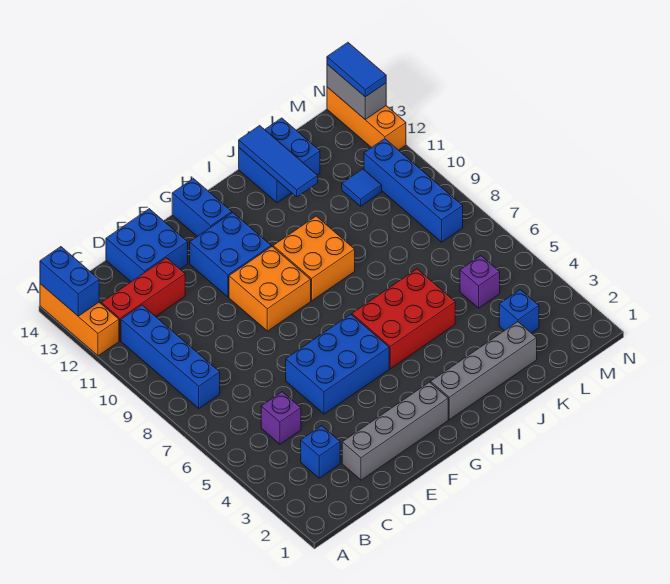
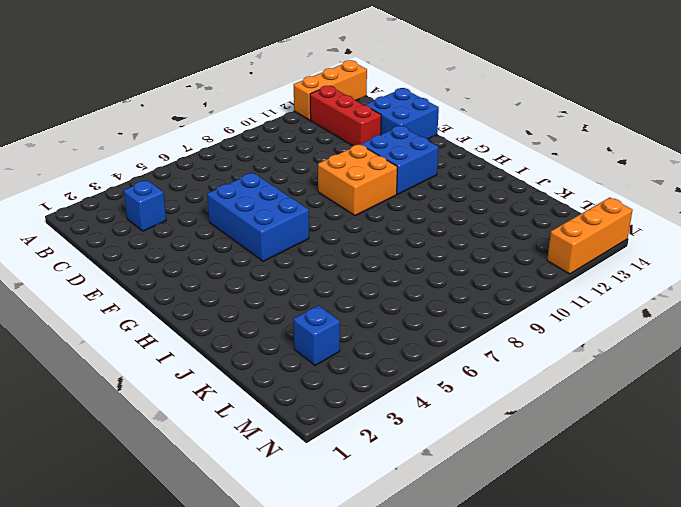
none -> blue 1x4 brick [121,305,220,408]
none -> purple 1x1 brick [261,392,301,444]
none -> grey 1x4 brick [342,382,448,480]

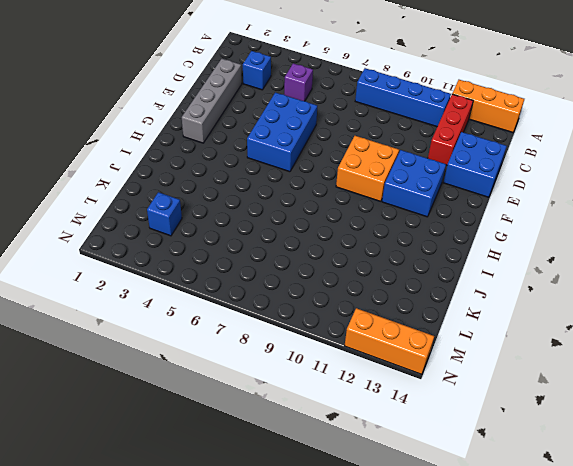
none -> blue 1x2 brick [172,178,232,236]
none -> grey 1x4 brick [431,322,537,420]
none -> red 2x3 brick [352,269,455,369]

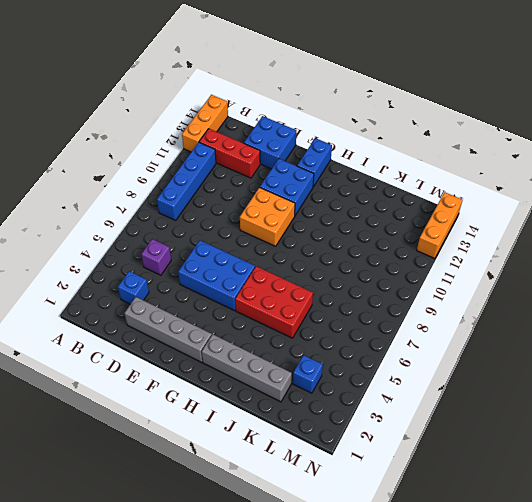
none -> orange 2x2 brick [273,216,355,301]
none -> blue 2x2 brick [239,118,320,203]
none -> purple 1x1 brick [460,256,500,308]

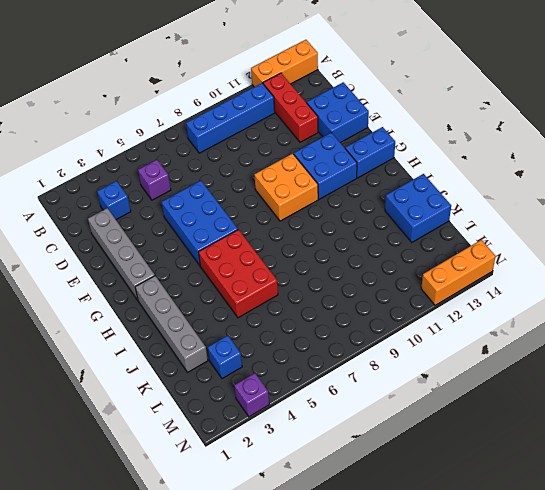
purple 1x1 brick [234,373,269,417] -> purple 1x1 brick moved to [460,256,500,308]
none -> orange 2x2 brick [273,216,355,301]
none -> blue 1x1 tile [342,169,382,206]
none -> blue 1x4 brick [364,139,463,242]

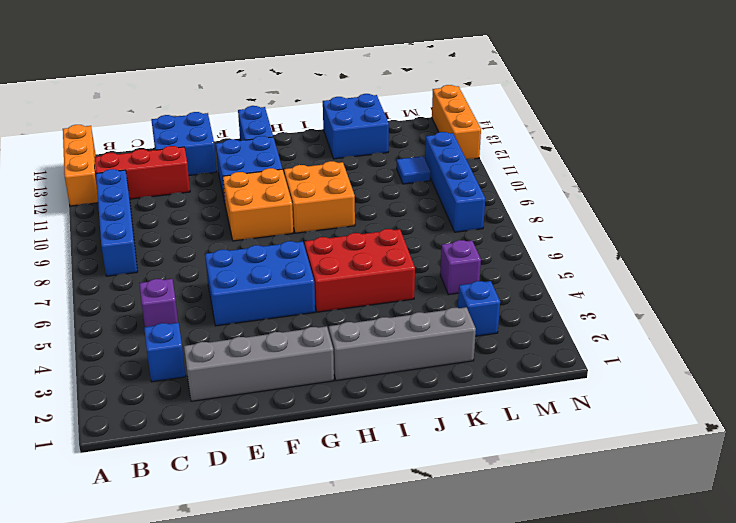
none -> blue 1x2 brick [40,247,99,316]
none -> blue 1x3 tile [239,126,318,197]
none -> grey 1x2 brick [327,64,386,120]

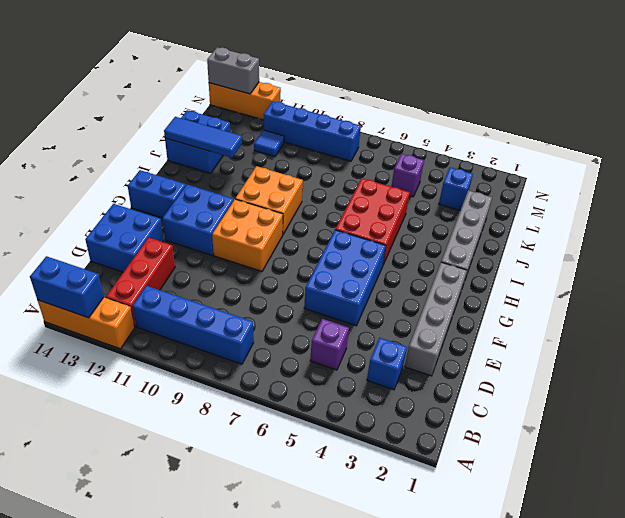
none -> blue 1x2 tile [327,42,386,97]

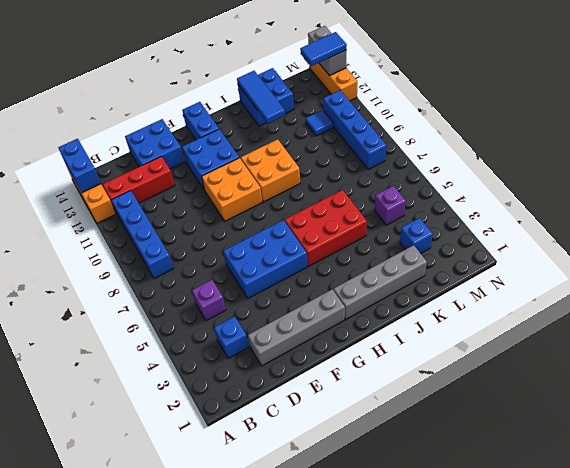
blue 1x2 tile [300,32,347,66] -> blue 1x2 tile turned to [327,42,386,97]

